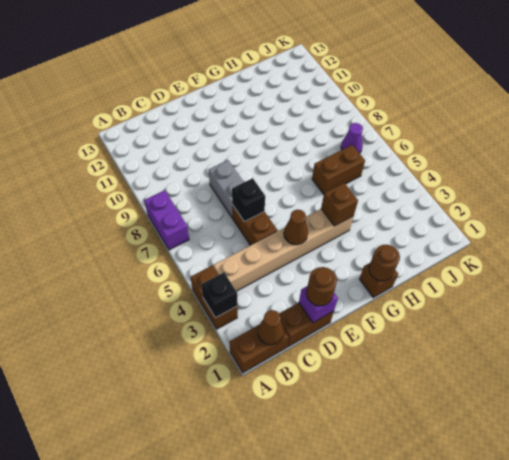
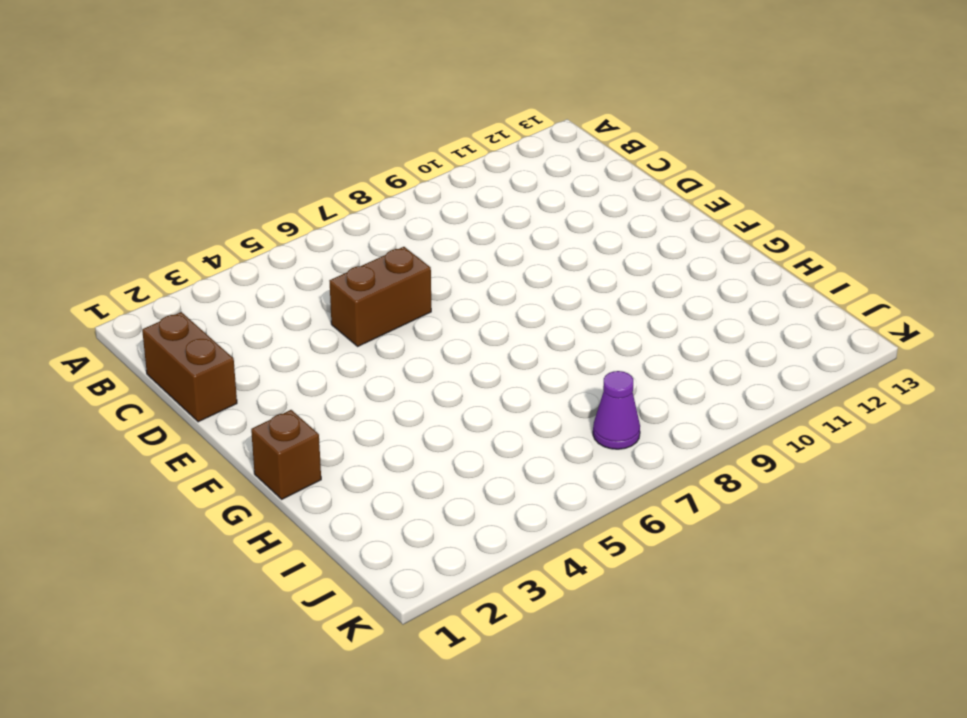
none -> brown 1x2 brick [229,325,289,373]
none -> brown 1x2 brick [191,266,238,329]
none -> purple 1x2 brick [144,190,189,250]

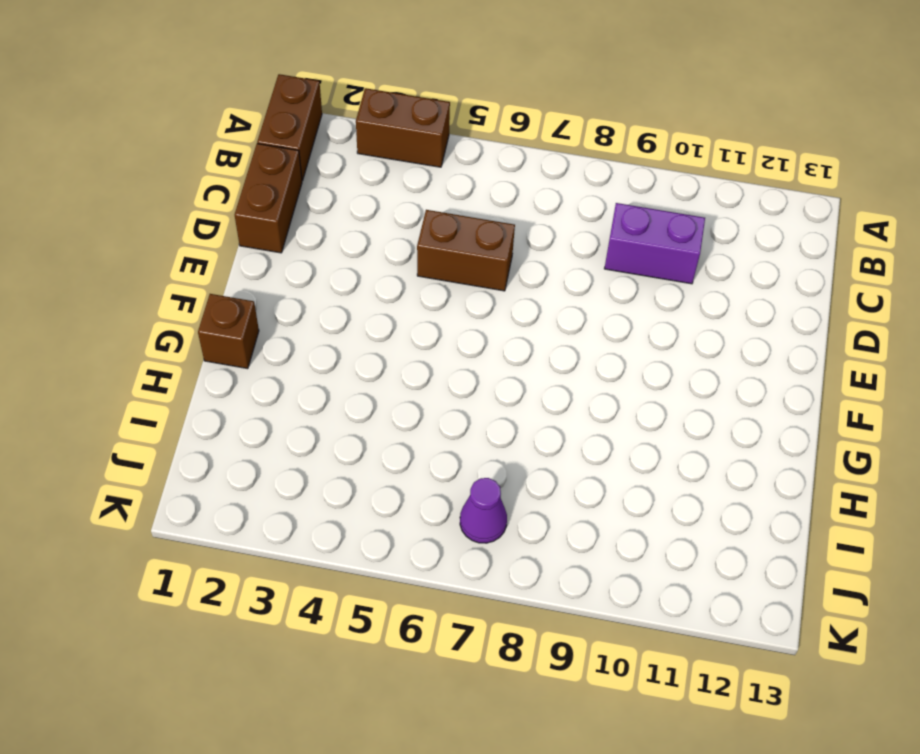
purple 1x2 brick [604,203,705,284] -> purple 1x2 brick moved to [144,190,189,250]
none -> tan 1x6 brick [213,209,353,291]
none -> grey 1x2 brick [209,160,244,218]
none -> brown 1x2 brick [312,145,365,194]

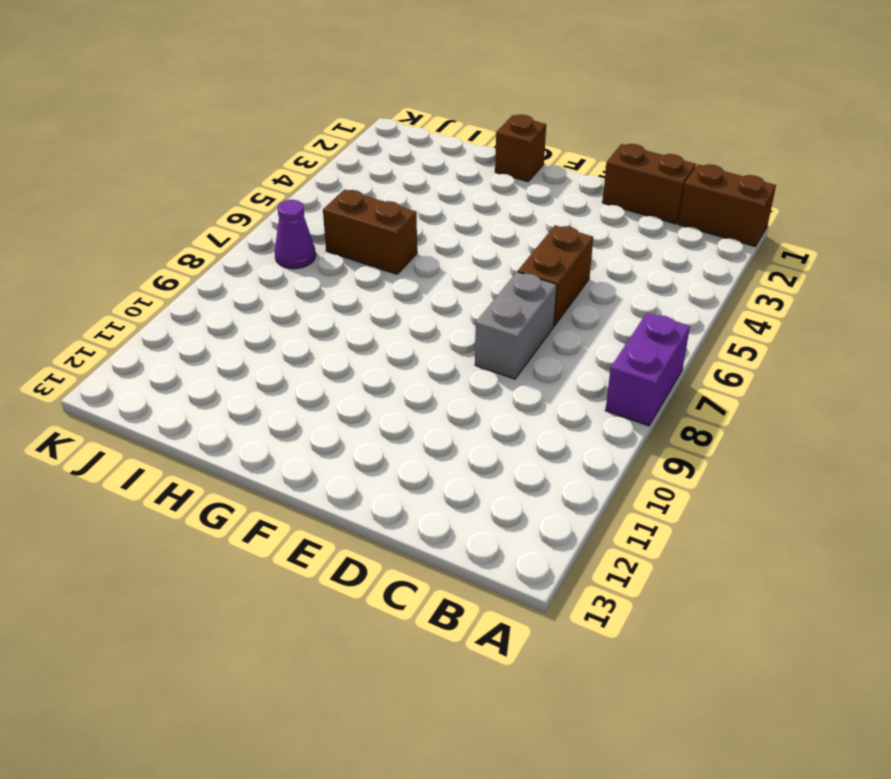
none -> brown 1x2 brick [191,266,238,329]
none -> tan 1x6 brick [213,209,353,291]
none -> black 1x1 brick [201,272,238,318]

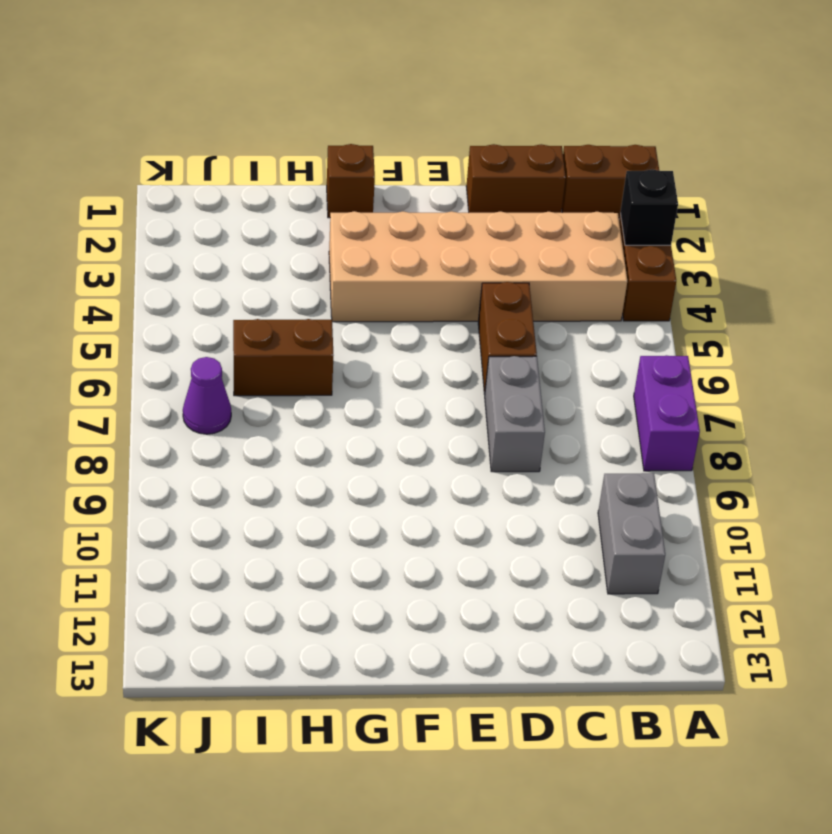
tan 2x6 brick [329,211,627,322] -> tan 1x6 brick [213,209,353,291]
grey 1x2 brick [598,473,665,594] -> none
none -> brown 1x1 cone [258,310,284,345]
none -> purple 1x1 brick [299,286,338,323]
none -> black 1x1 brick [232,178,265,222]

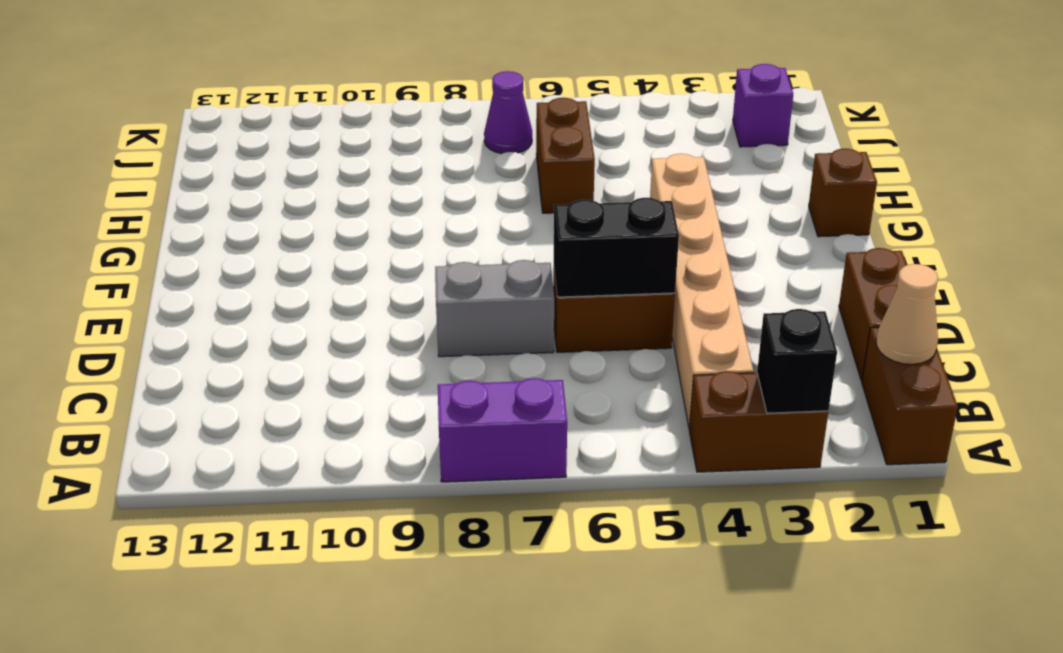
tan 1x1 cone [876,264,938,364] -> brown 1x1 cone [258,310,284,345]
black 1x2 brick [554,198,679,297] -> black 1x1 brick [232,178,265,222]
purple 1x1 brick [733,64,793,147] -> purple 1x1 brick moved to [299,286,338,323]
none -> brown 1x1 cone [284,210,308,245]
none -> brown 1x1 round brick [369,245,400,281]
none -> brown 1x1 brick [321,183,358,226]

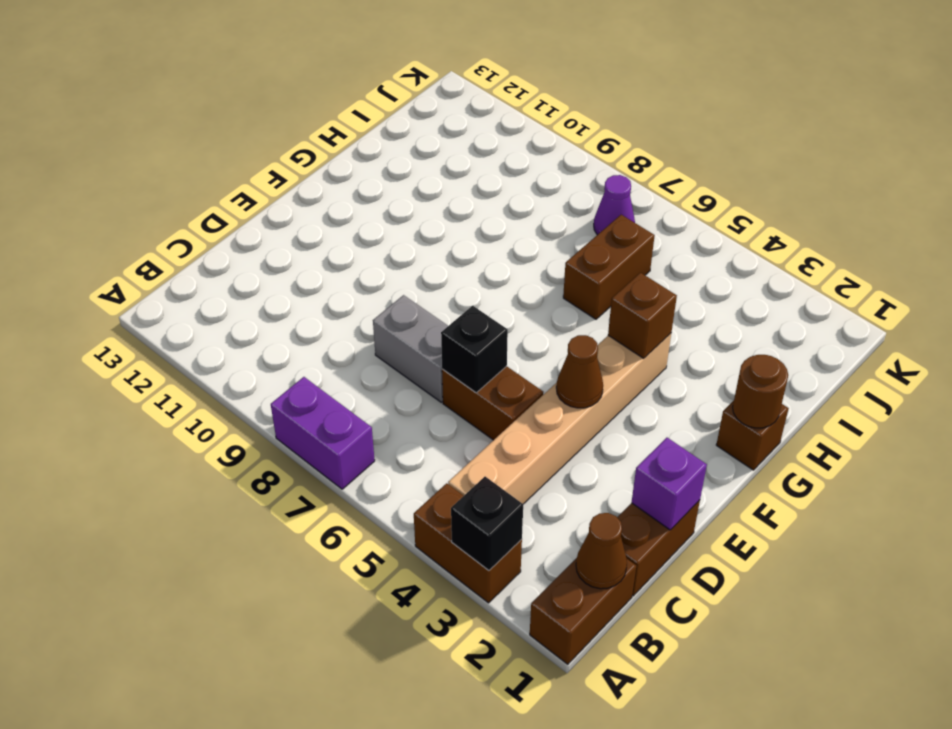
none -> brown 1x1 round brick [306,267,337,306]

